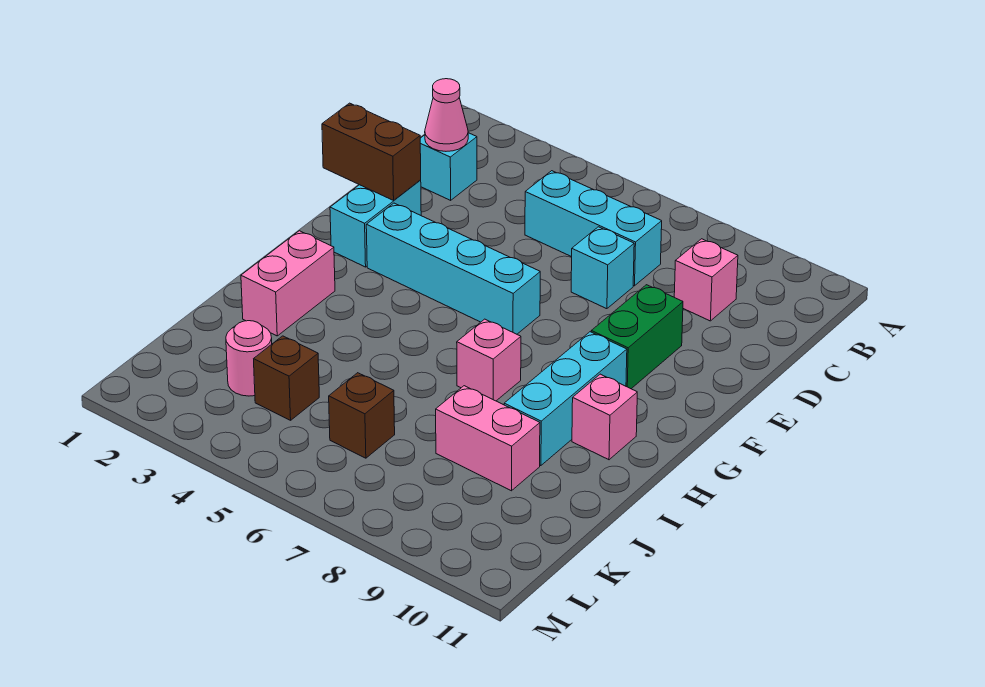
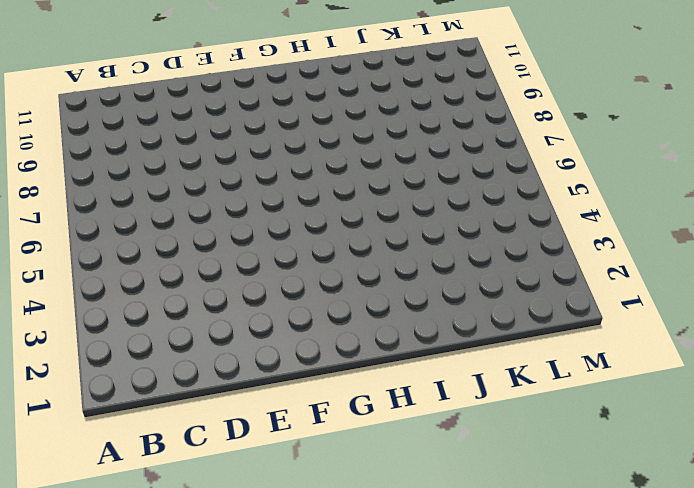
none -> cyan 1x1 brick [420,133,477,200]
none -> cyan 1x3 brick [525,171,662,286]
none -> pink 1x1 brick [674,239,738,321]

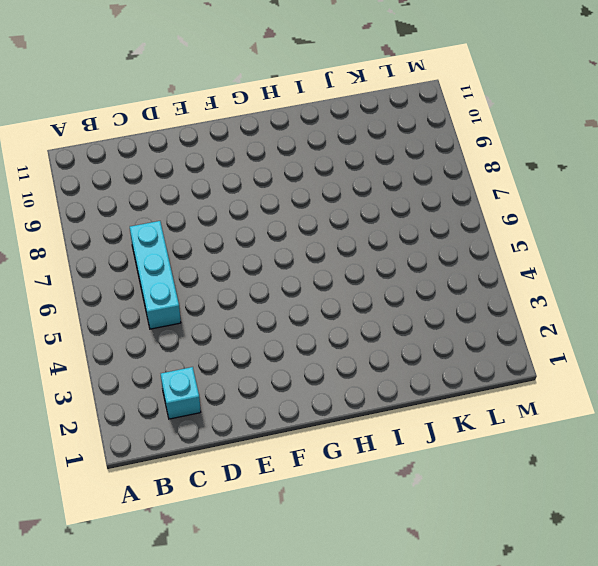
none -> pink 1x1 brick [674,239,738,321]
none -> cyan 1x1 brick [571,227,634,309]
none -> cyan 1x2 brick [330,180,421,267]

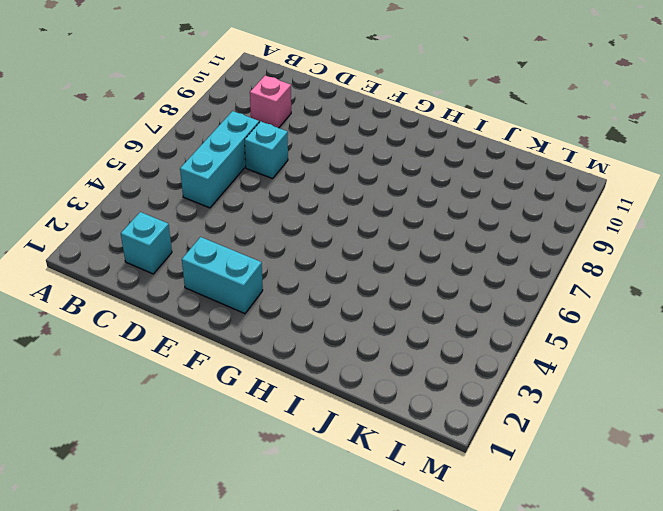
none -> green 1x2 brick [591,285,683,389]
none -> cyan 1x4 brick [366,203,540,334]
none -> cyan 1x3 brick [504,332,627,466]

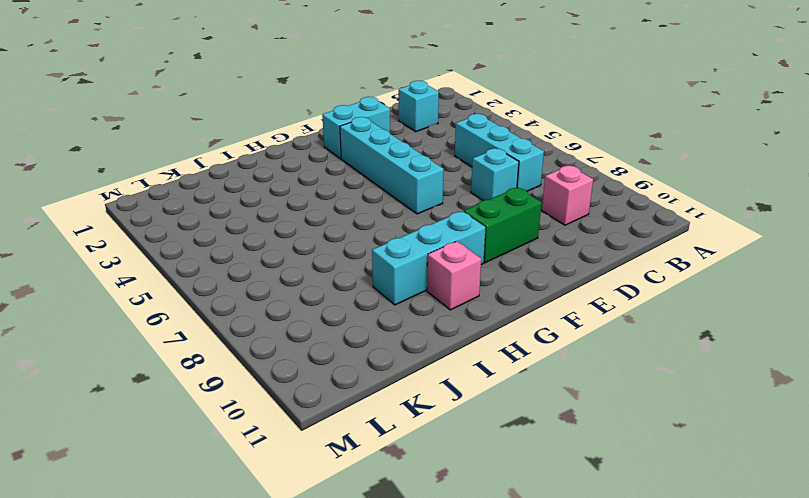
none -> pink 1x2 brick [241,231,335,336]
none -> pink 1x1 brick [457,319,521,401]
none -> pink 1x2 brick [436,386,540,491]

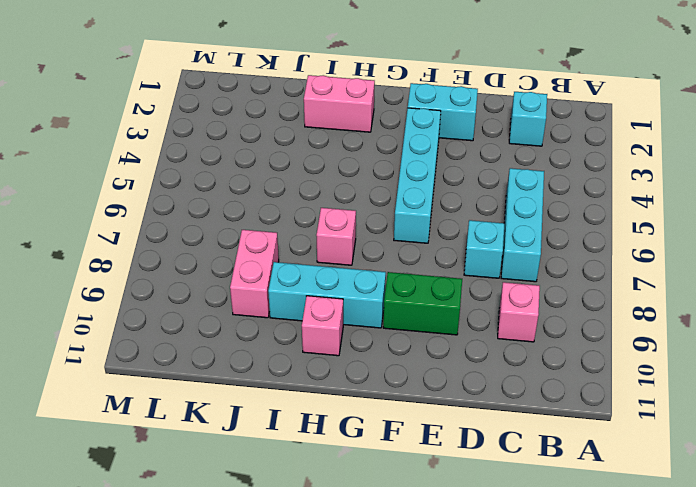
none -> pink 1x1 round brick [226,321,272,396]
none -> brown 1x1 brick [254,336,319,420]
none -> brown 1x1 brick [329,373,395,458]

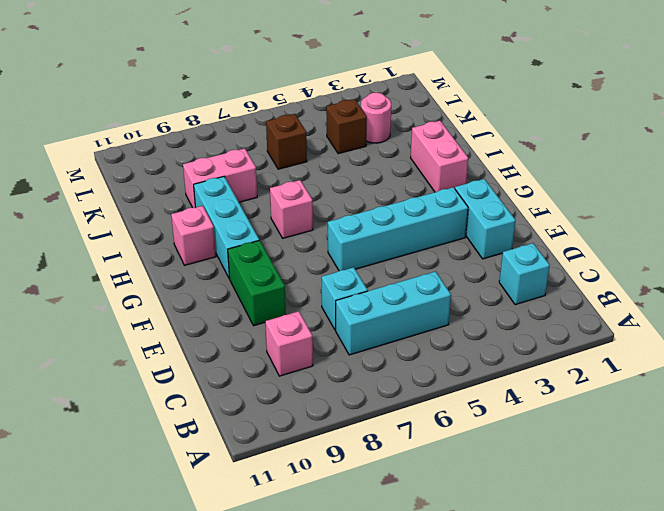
none -> pink 1x1 cone [425,79,468,151]
none -> brown 1x2 brick [322,103,421,200]

